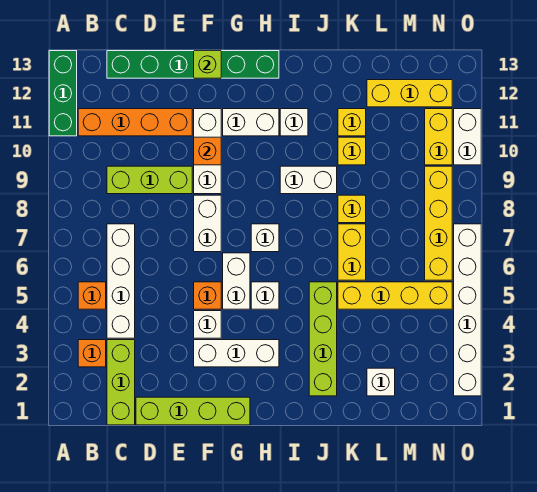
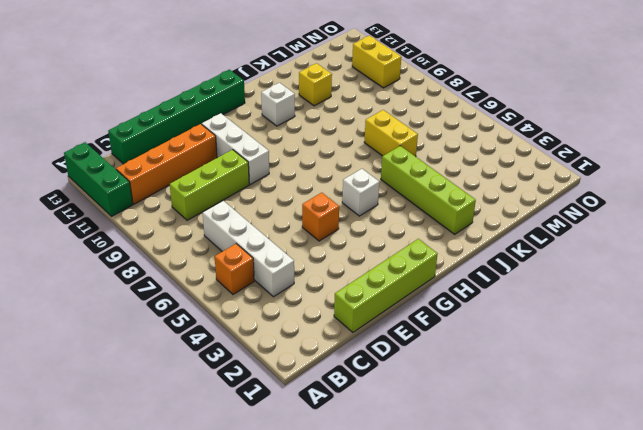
none -> orange 1x1 brick [78,340,106,367]
none -> lime 1x3 brick [107,340,135,425]
none -> white 1x3 brick [194,340,279,367]
none -> white 1x1 brick [194,311,221,338]

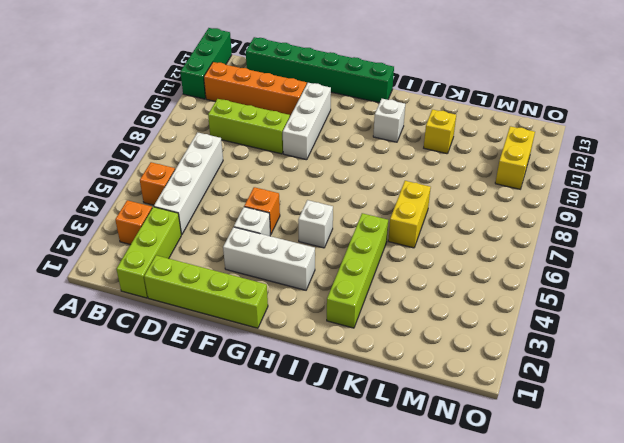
none -> white 1x2 brick [194,195,221,252]
none -> white 1x2 brick [223,253,250,309]
none -> white 1x2 brick [223,109,279,136]
none -> white 1x1 brick [251,224,279,252]

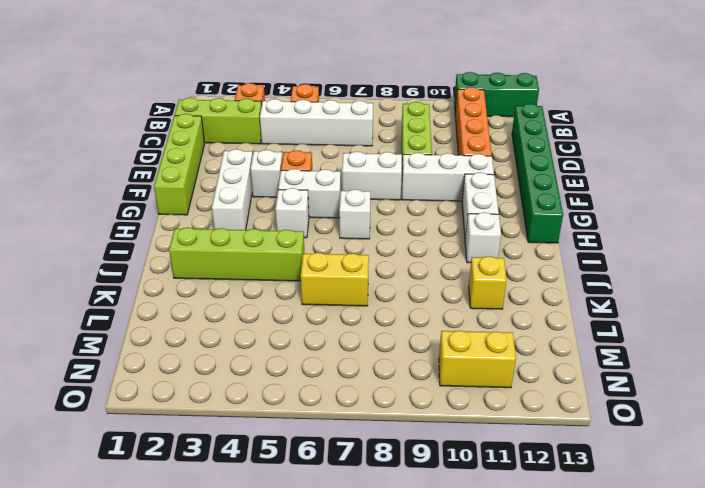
none -> white 1x2 brick [280,166,337,194]
none -> yellow 1x4 brick [338,282,452,309]
none -> yellow 1x1 brick [338,195,366,223]
none -> yellow 1x1 brick [338,137,366,165]

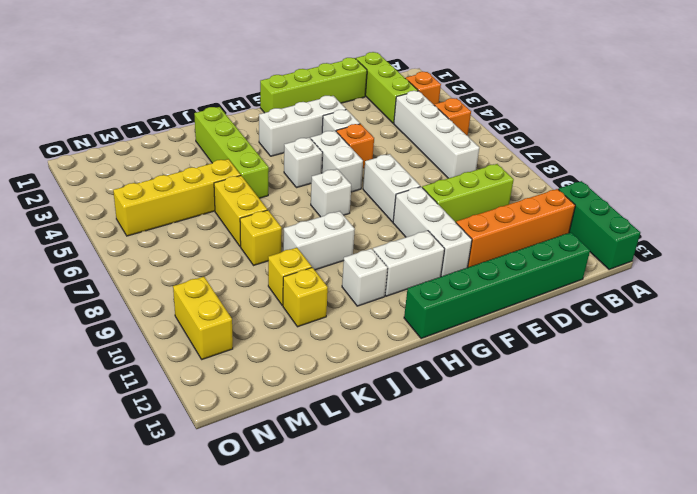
none -> white 1x1 brick [367,368,395,396]
none -> yellow 1x3 brick [367,80,452,107]
none -> yellow 1x4 brick [425,166,452,280]
none -> white 1x6 brick [454,224,481,396]

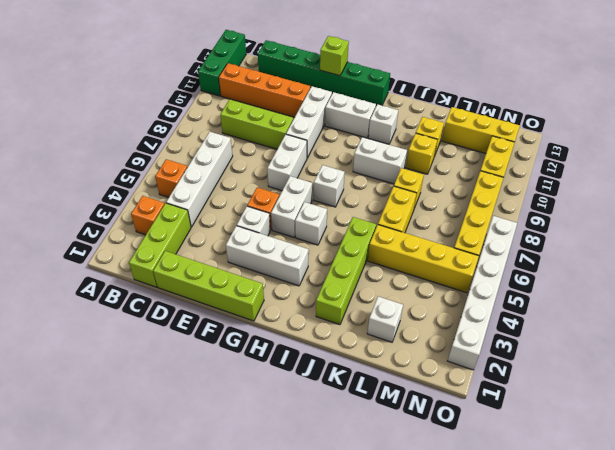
none -> white 1x2 brick [454,109,481,165]
none -> orange 1x1 brick [194,137,221,165]

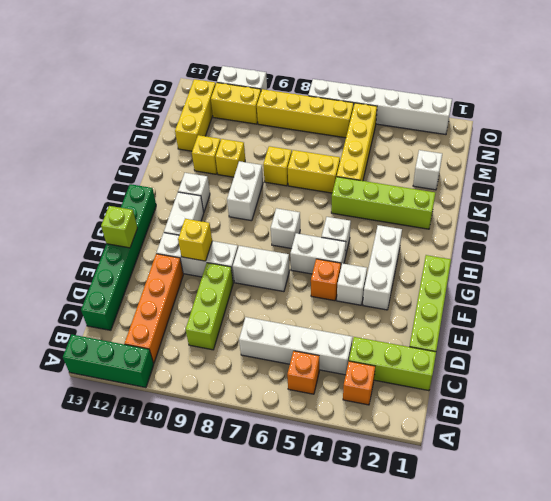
yellow 1x1 brick [178,219,212,261] -> orange 1x1 brick [194,137,221,165]

